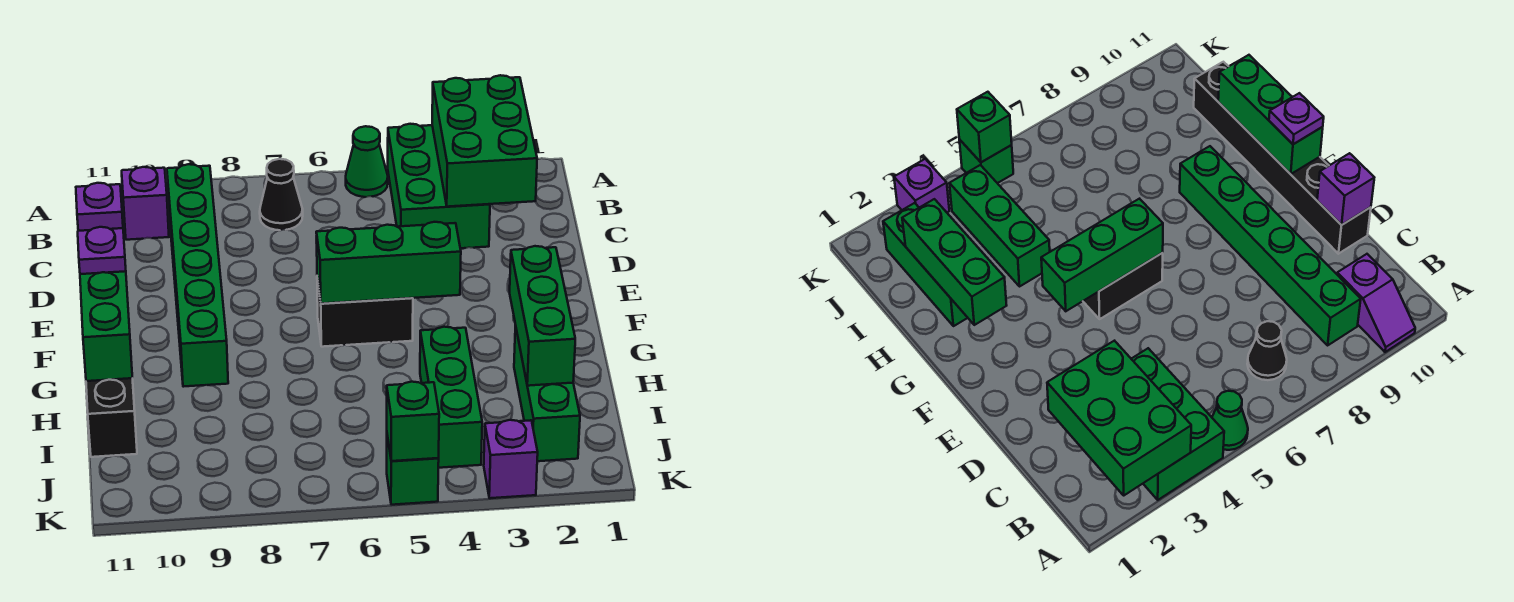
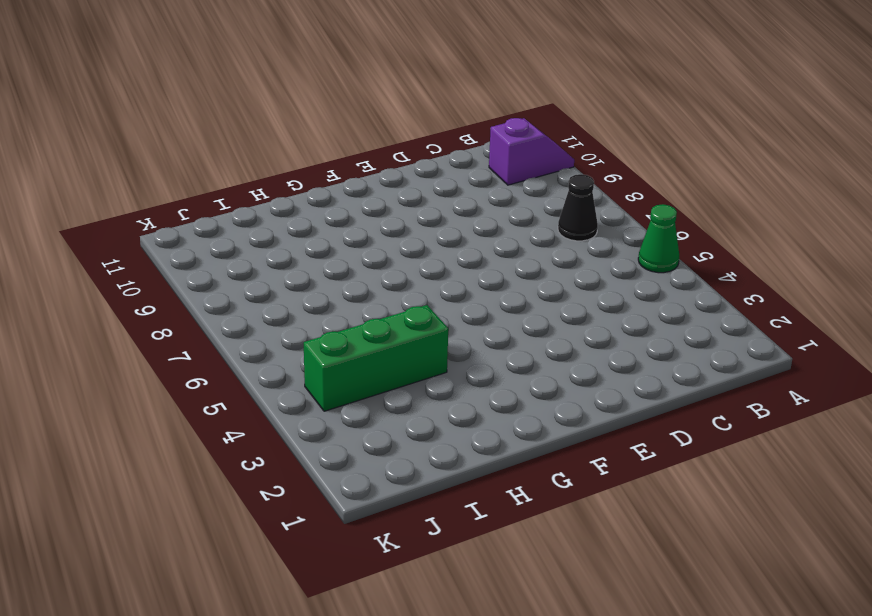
none -> green 2x3 brick [388,124,490,248]
none -> green 1x6 brick [167,164,228,387]
none -> black 1x6 brick [86,378,137,457]

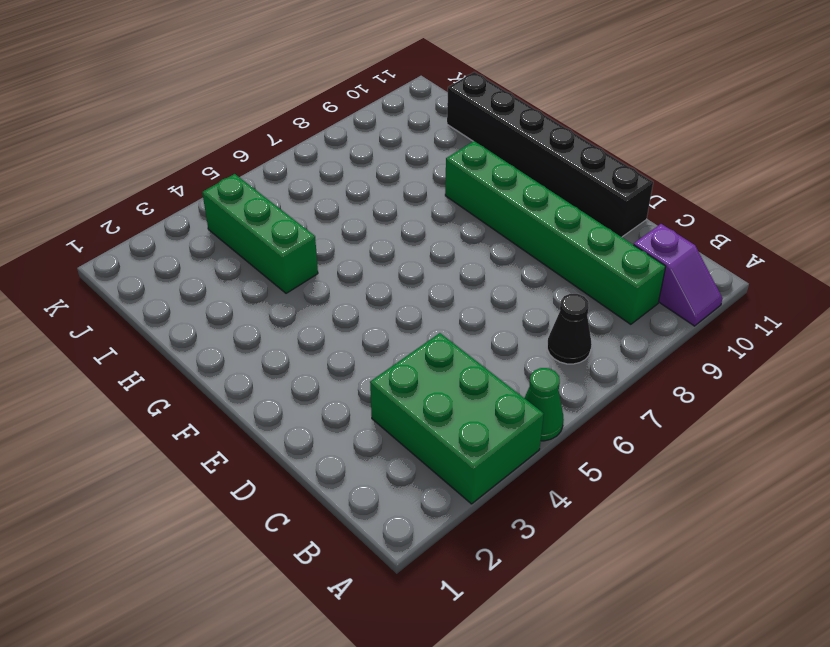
none -> black 1x2 brick [317,278,413,347]
none -> green 1x3 brick [514,325,580,461]
none -> purple 1x1 brick [484,420,538,498]

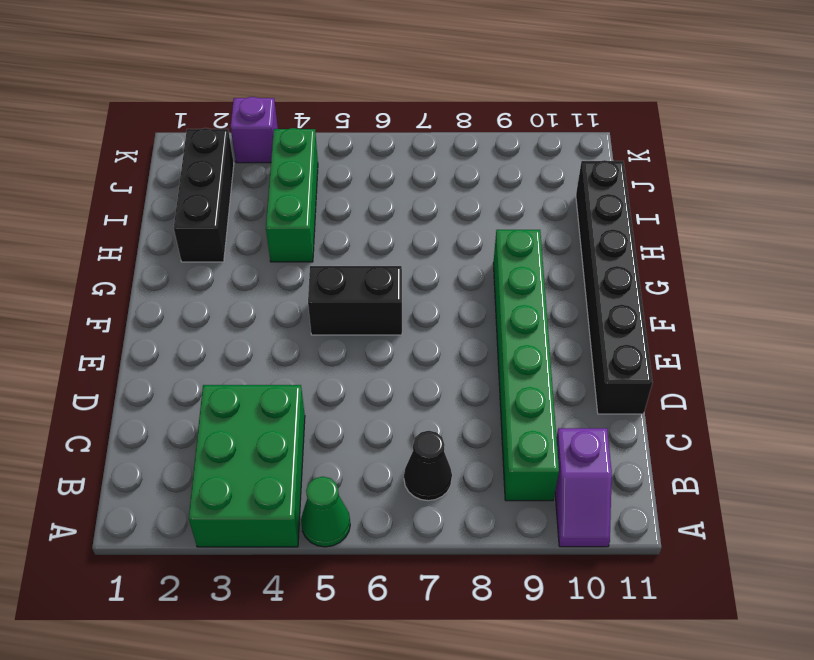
black 1x3 brick [174,128,234,262] -> green 1x3 brick [514,325,580,461]
none -> green 1x1 brick [387,436,439,505]
none -> green 2x3 brick [432,75,537,207]
none -> purple 1x1 brick [76,183,123,231]

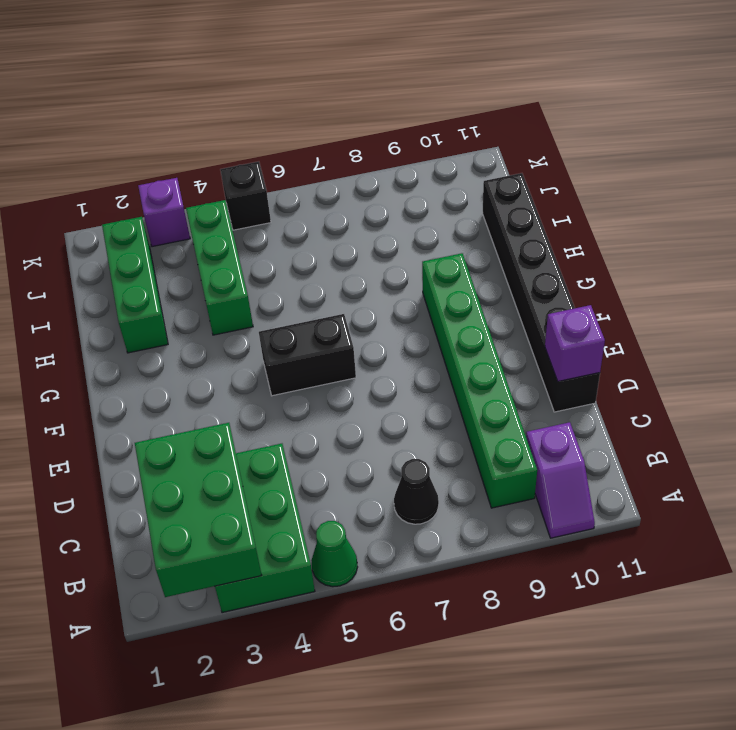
black 1x1 brick [220,162,271,230] -> green 1x1 brick [387,436,439,505]
none -> green 1x3 brick [316,222,461,304]
none -> green 1x3 brick [80,271,132,381]
none -> green 1x3 brick [510,246,575,386]

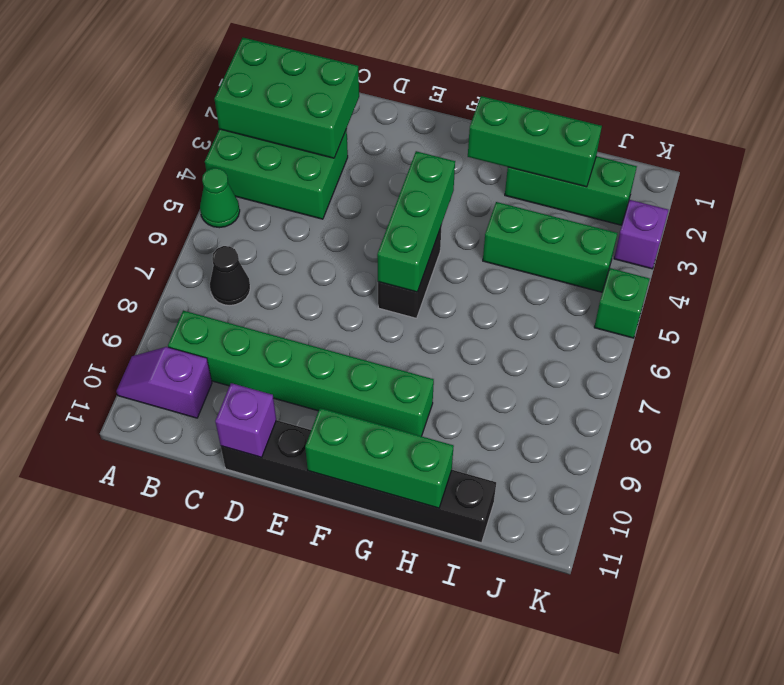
none -> green 1x1 brick [387,382,439,461]
none -> purple 1x1 plate [78,227,126,274]

